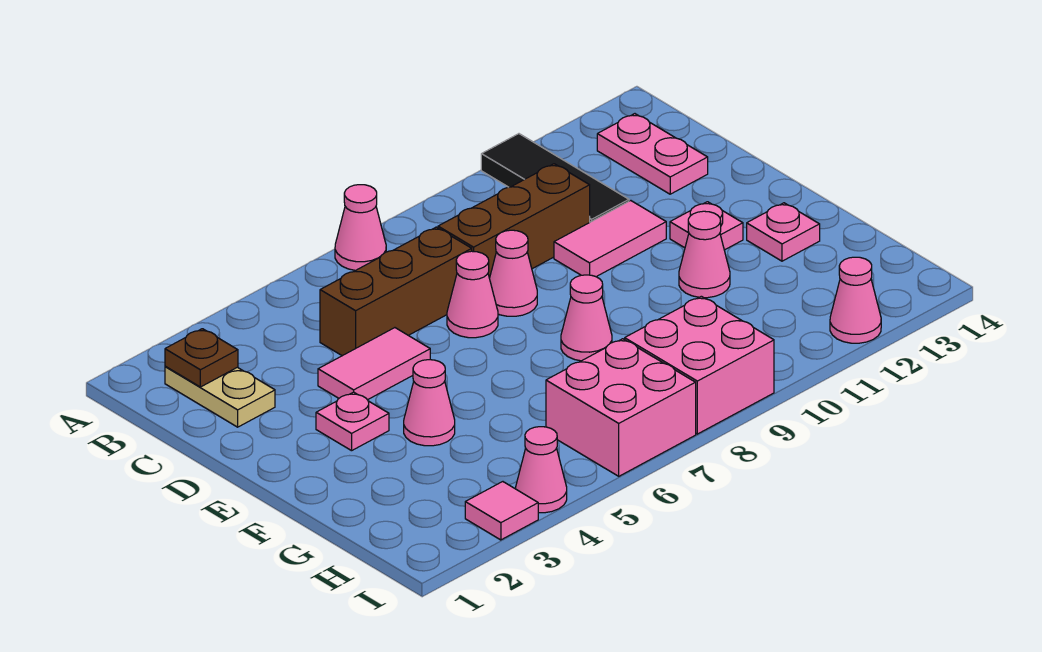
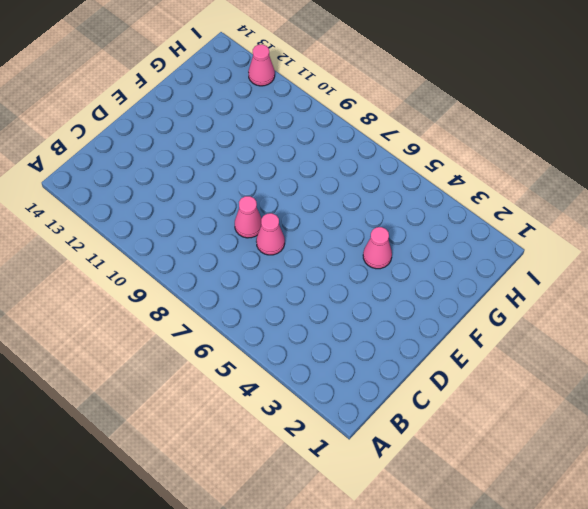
none -> pink 1x1 cone [335,185,386,270]
none -> black 1x3 tile [481,134,629,222]
none -> tan 1x2 plate [165,366,275,427]

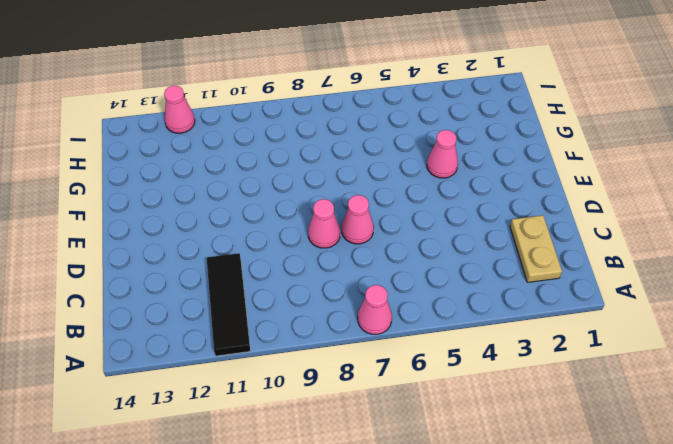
none -> pink 1x2 plate [597,114,708,194]
none -> brown 1x3 brick [320,227,472,356]
none -> brown 1x3 brick [438,164,590,278]

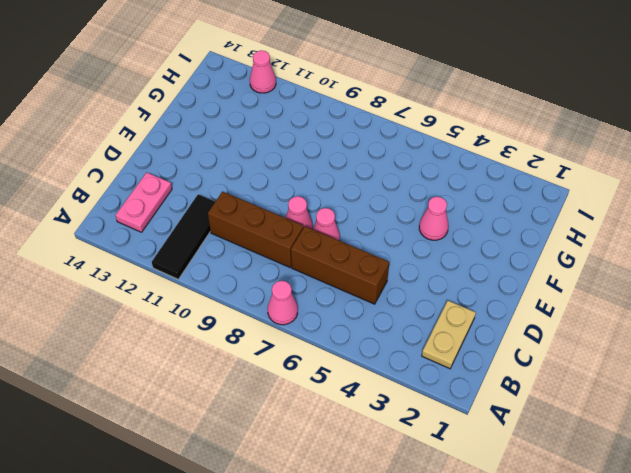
none -> pink 1x2 tile [318,328,430,400]
none -> pink 1x2 tile [554,201,666,277]
none -> pink 1x1 plate [316,392,389,451]

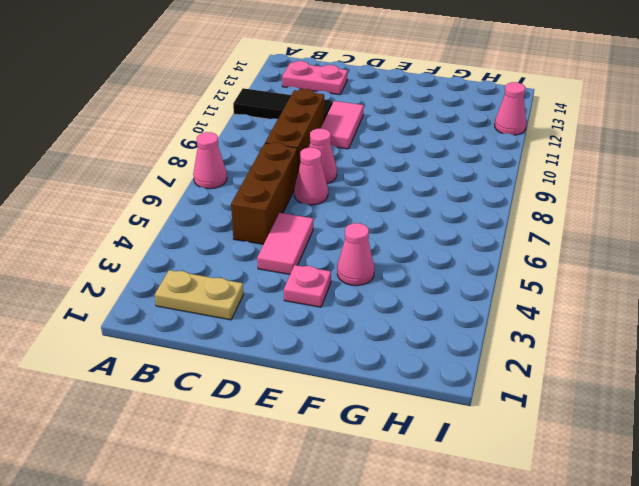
none -> pink 1x1 plate [670,202,743,250]
none -> pink 1x1 cone [561,275,612,361]
none -> pink 1x1 cone [679,211,730,298]

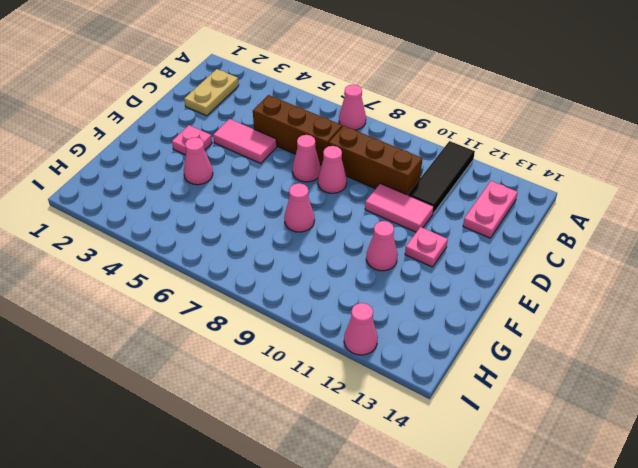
none -> pink 1x1 plate [747,203,820,261]
none -> pink 2x2 brick [546,339,696,476]
none -> pink 2x2 brick [625,296,774,434]

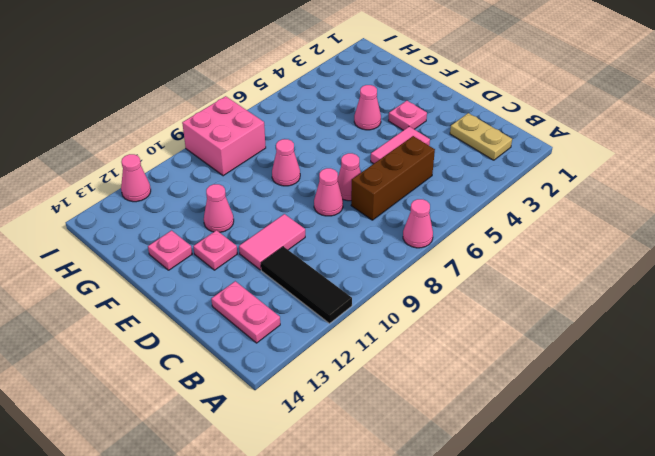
none -> brown 1x3 brick [438,164,590,278]
none -> pink 2x2 brick [546,339,696,476]
none -> pink 1x1 tile [465,482,538,540]

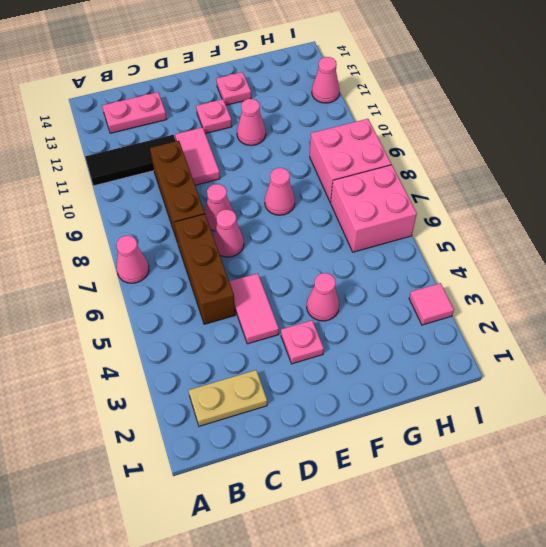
none -> pink 1x1 cone [516,427,567,513]
none -> brown 1x1 plate [165,329,238,387]

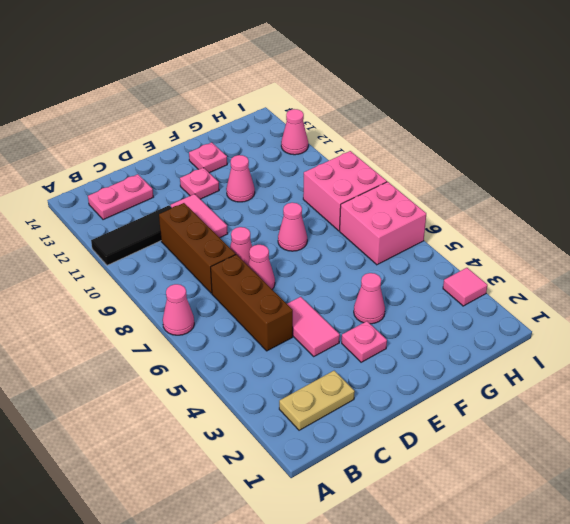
none -> pink 1x1 cone [516,427,567,513]
none -> brown 1x1 plate [165,329,238,387]

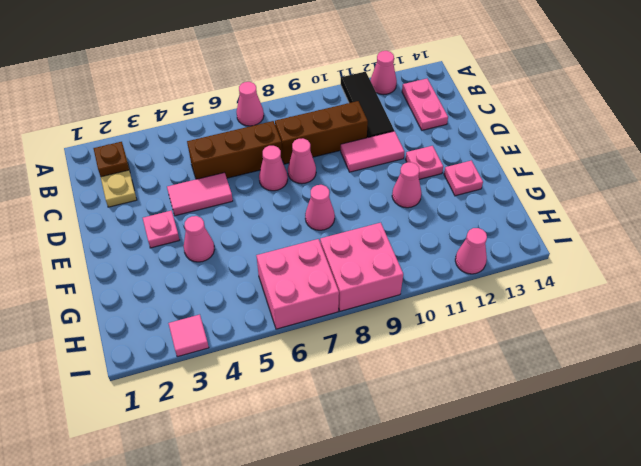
pink 1x1 cone [370,51,397,95] -> pink 1x1 cone moved to [516,427,567,513]

